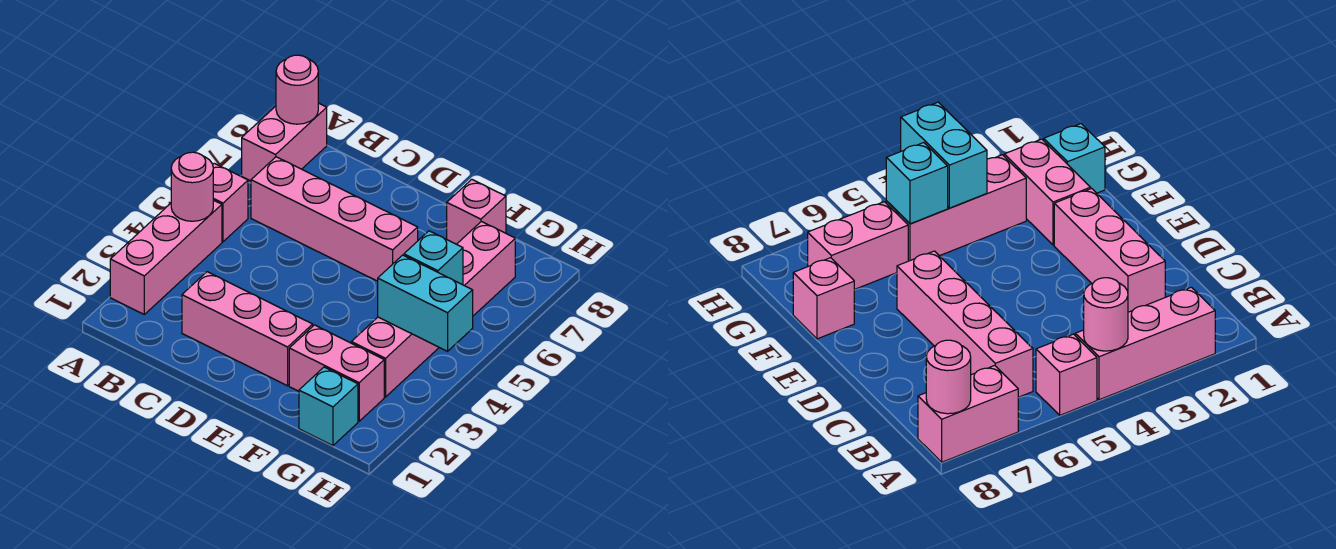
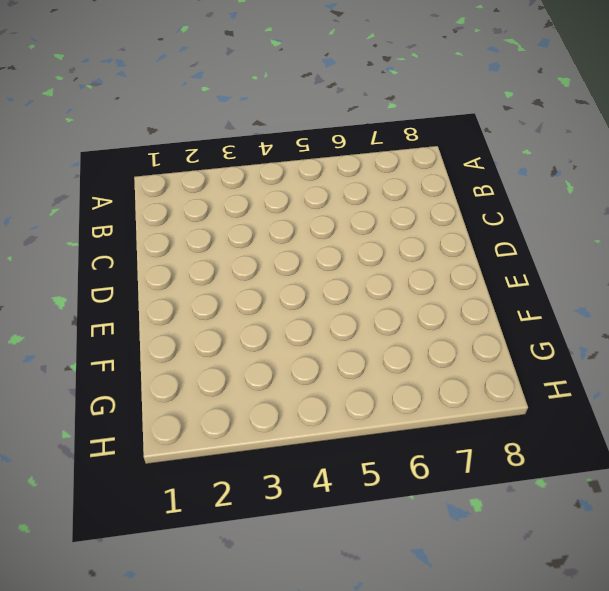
none -> pink 1x3 brick [110,200,222,314]
none -> pink 1x1 brick [213,163,248,242]
none -> pink 1x2 brick [242,103,327,181]

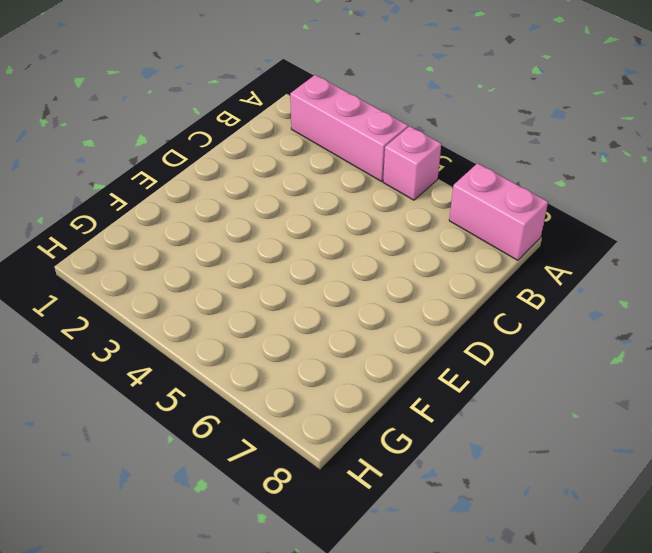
none -> pink 1x4 brick [251,157,418,281]
none -> pink 1x3 brick [182,272,313,386]
none -> pink 1x2 brick [289,325,384,421]

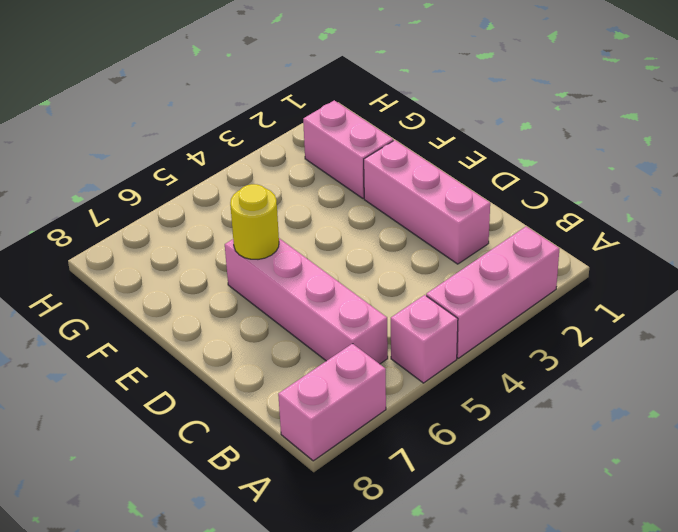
yellow 1x1 round brick [230,184,279,259] -> none
none -> pink 1x1 brick [447,179,506,244]
none -> cyan 1x1 brick [299,367,358,446]
none -> pink 1x3 brick [351,317,439,397]

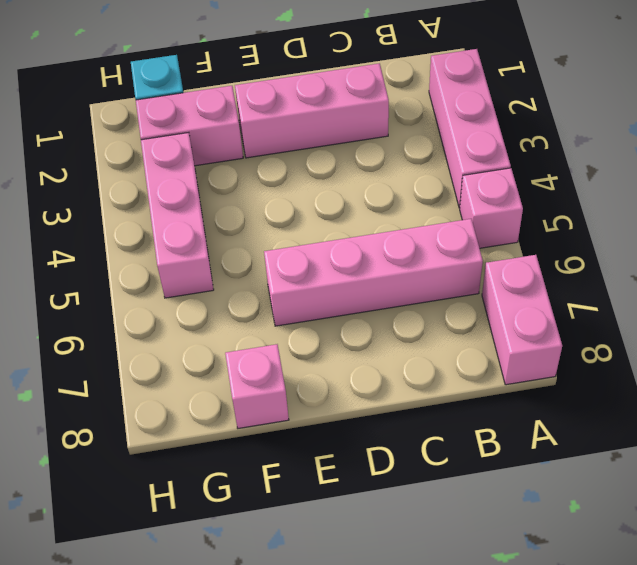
none -> pink 1x2 brick [457,221,515,316]
none -> pink 1x1 round brick [171,152,213,221]
none -> pink 1x1 round brick [276,55,318,124]

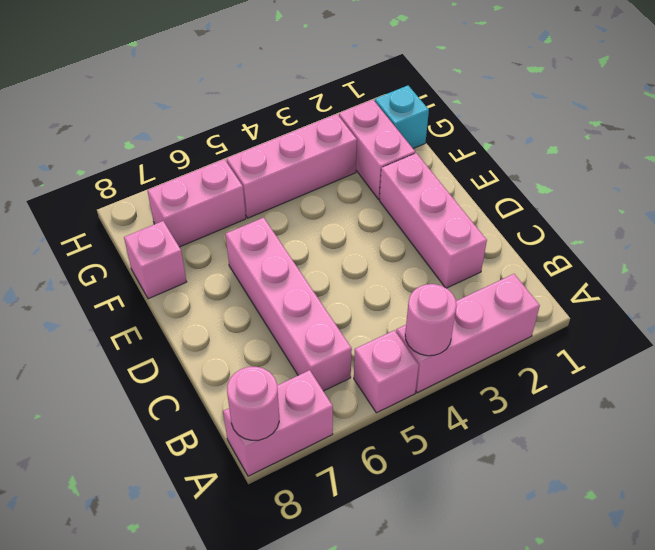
none -> cyan 1x2 brick [378,255,473,351]
none -> cyan 1x1 brick [404,231,463,285]

